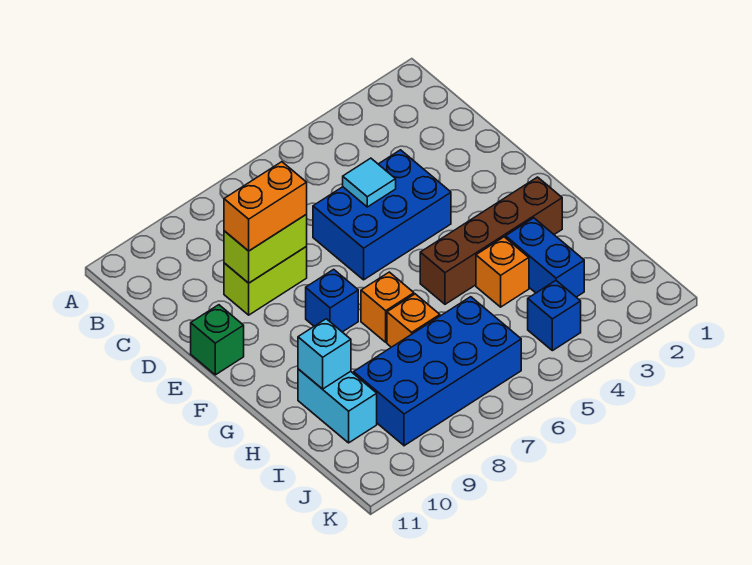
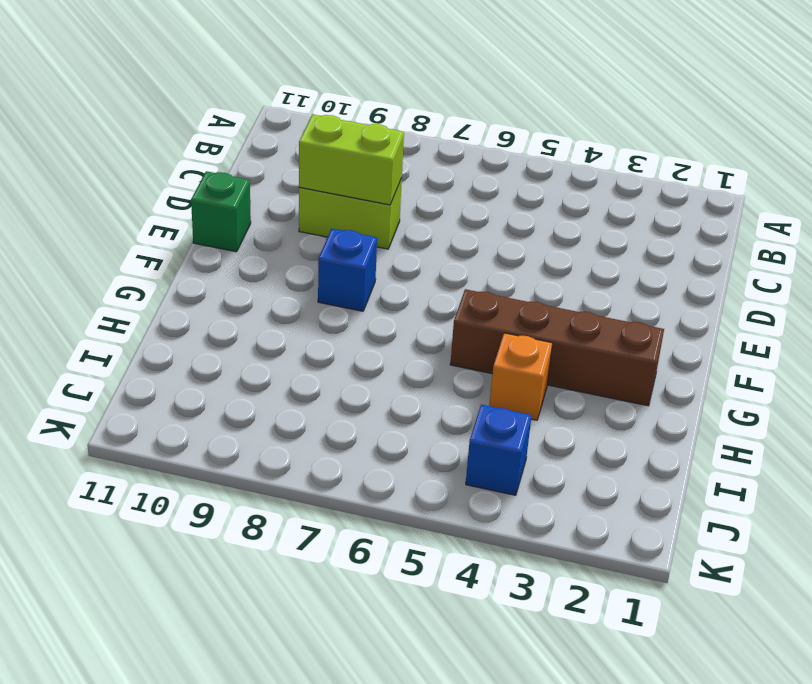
none -> blue 2x3 brick [313,150,451,280]
none -> orange 1x1 brick [361,272,414,342]
none -> blue 1x2 brick [506,218,584,297]

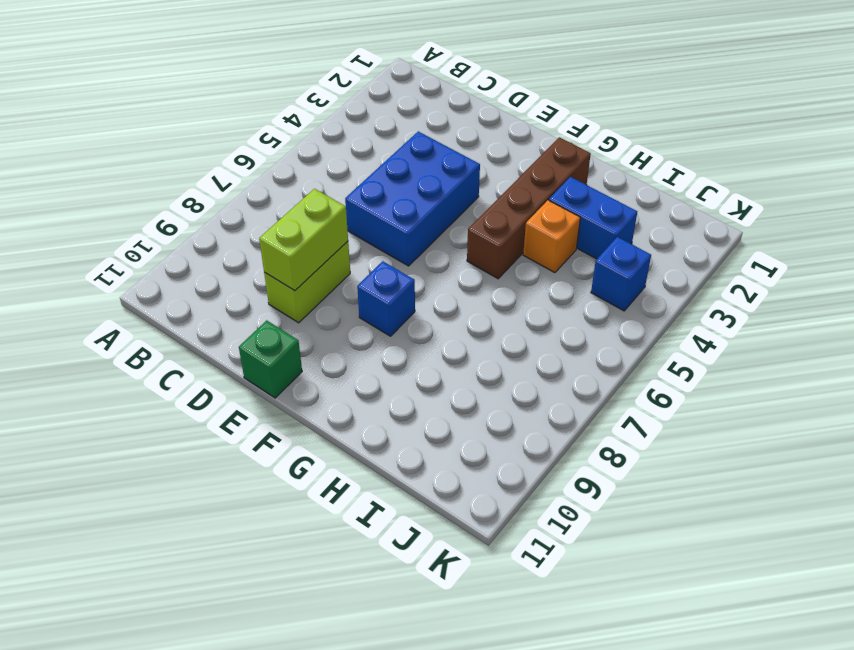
none -> orange 1x1 brick [361,272,414,342]
none -> orange 1x1 brick [387,294,440,347]
none -> cyan 1x2 brick [298,369,377,443]

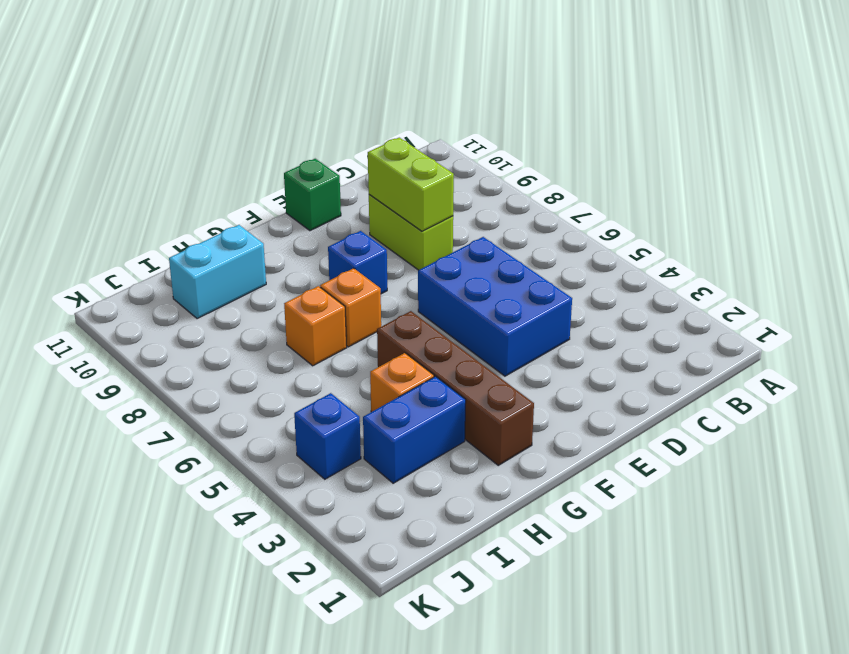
none -> blue 2x4 brick [354,297,521,446]
none -> cyan 1x1 tile [343,158,396,207]
none -> cyan 1x1 brick [298,319,351,389]

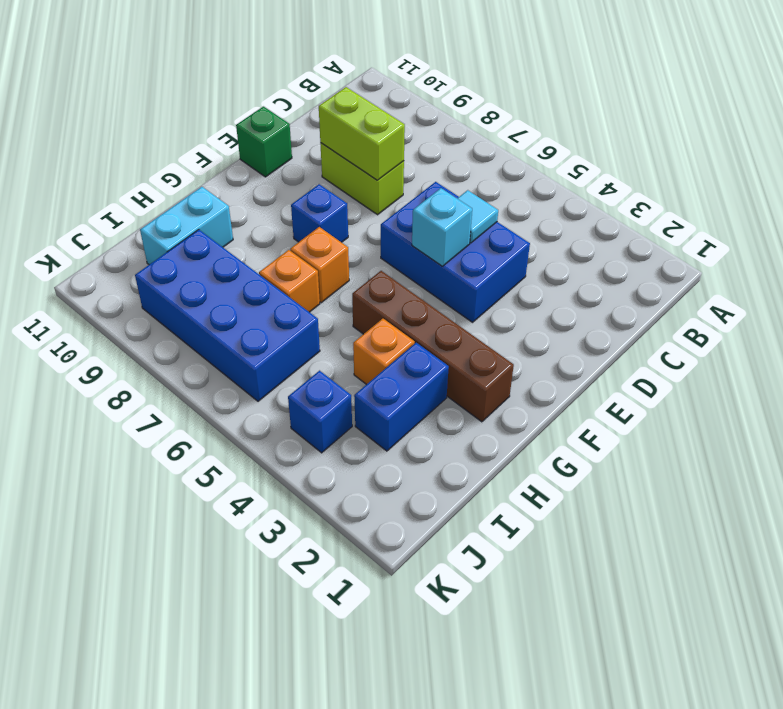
cyan 1x1 brick [412,188,472,266] -> cyan 1x1 brick moved to [298,319,351,389]
none -> orange 1x2 brick [224,162,307,251]

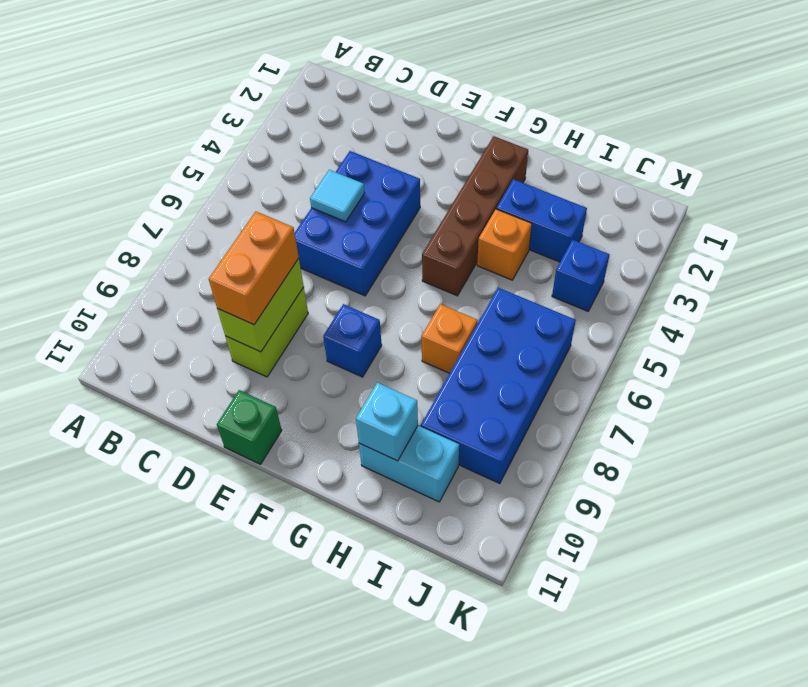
none -> orange 1x1 brick [361,272,414,342]

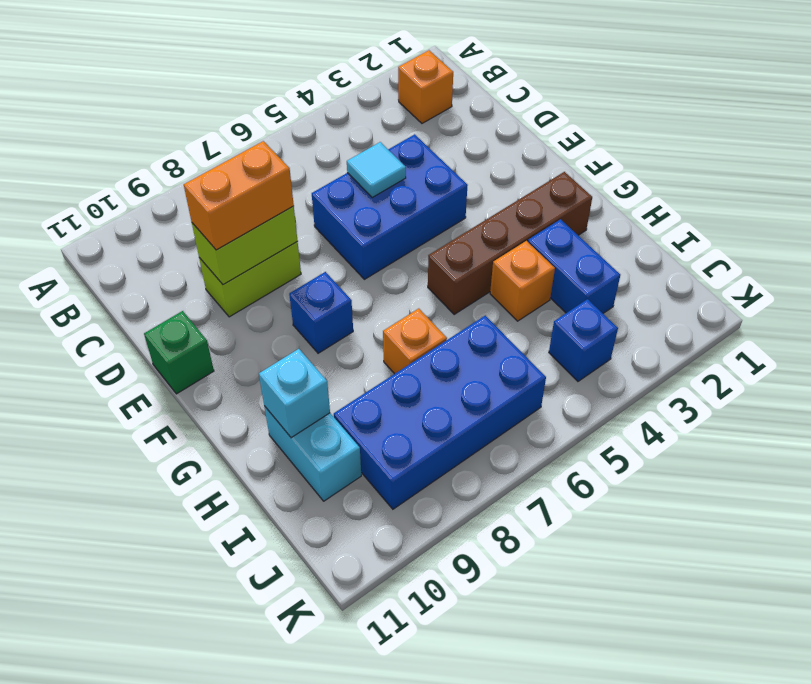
orange 1x1 brick [398,50,453,123] -> orange 1x1 brick moved to [361,272,414,342]

